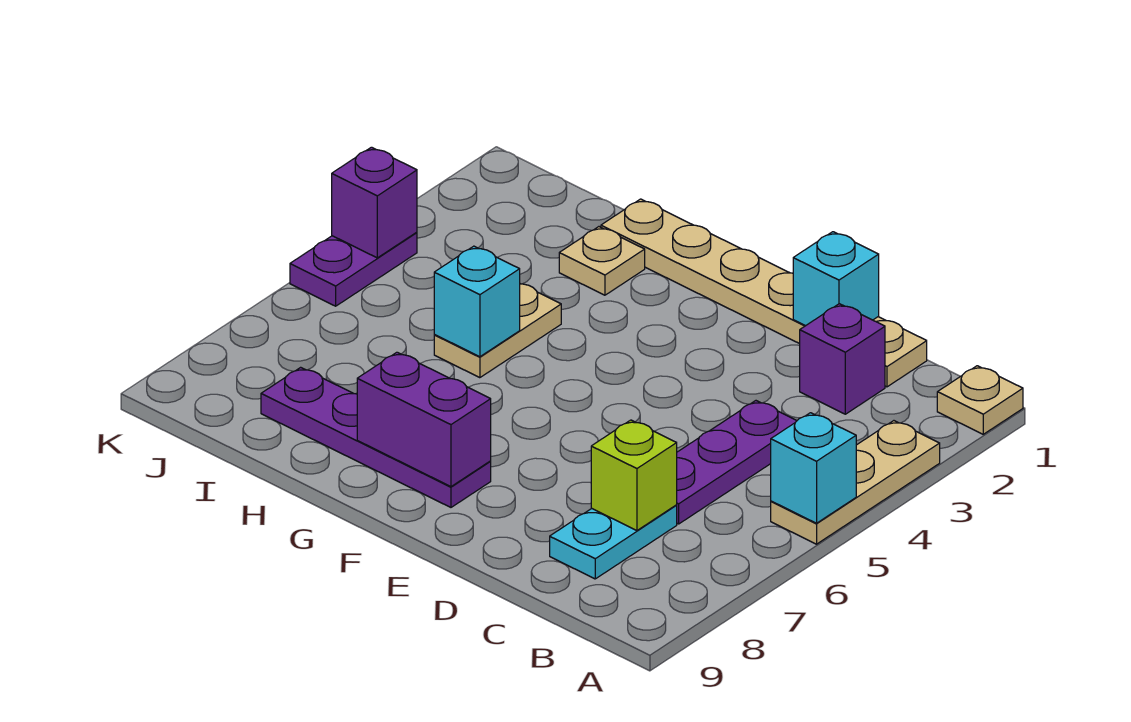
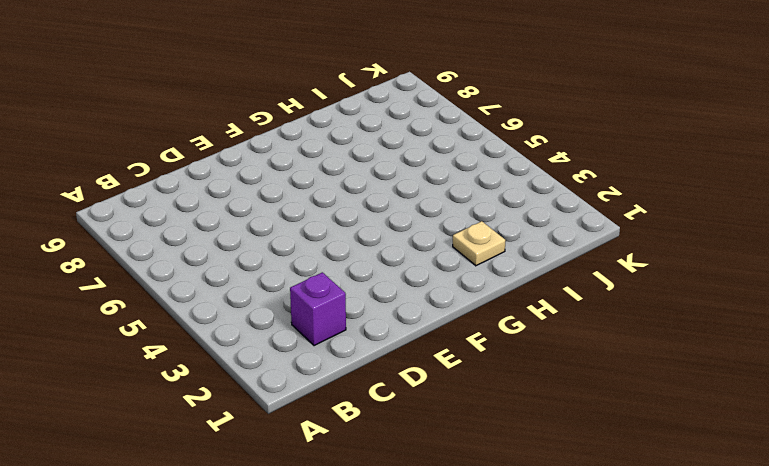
none -> tan 1x1 plate [937,366,1023,434]
none -> tan 1x3 plate [771,421,940,544]
none -> tan 1x6 plate [601,199,927,387]

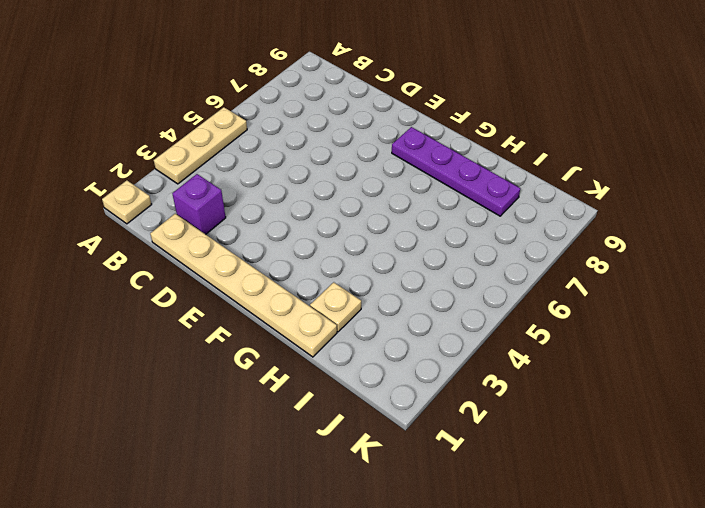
none -> purple 1x3 plate [676,401,797,524]
none -> cyan 1x2 plate [550,505,677,579]
none -> tan 1x2 plate [434,284,561,378]

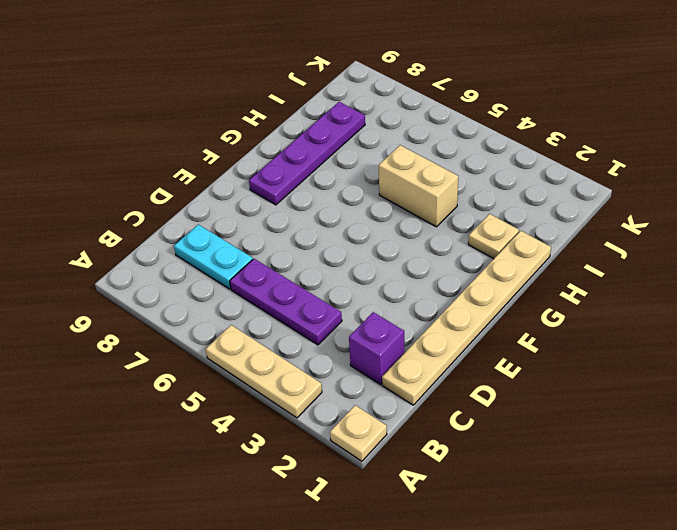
tan 1x2 brick [379,145,458,227] -> tan 1x2 plate [434,284,561,378]
none -> purple 1x2 plate [290,232,417,306]
none -> cyan 1x1 brick [771,413,856,523]
none -> lime 1x1 brick [591,420,677,531]

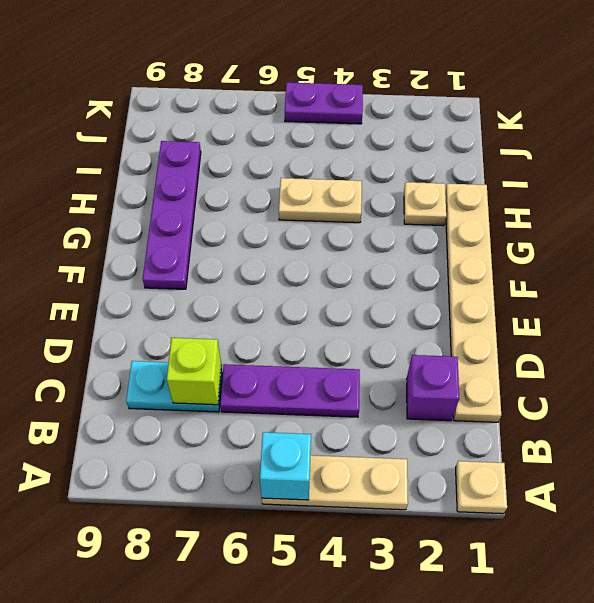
none -> cyan 1x1 brick [793,232,879,326]
none -> purple 1x2 brick [357,352,491,487]
none -> cyan 1x1 brick [434,246,520,357]

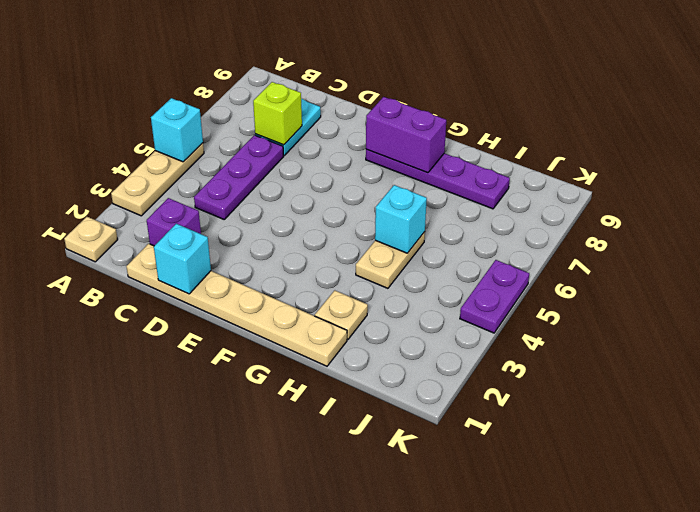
none -> purple 1x1 brick [332,147,417,258]

